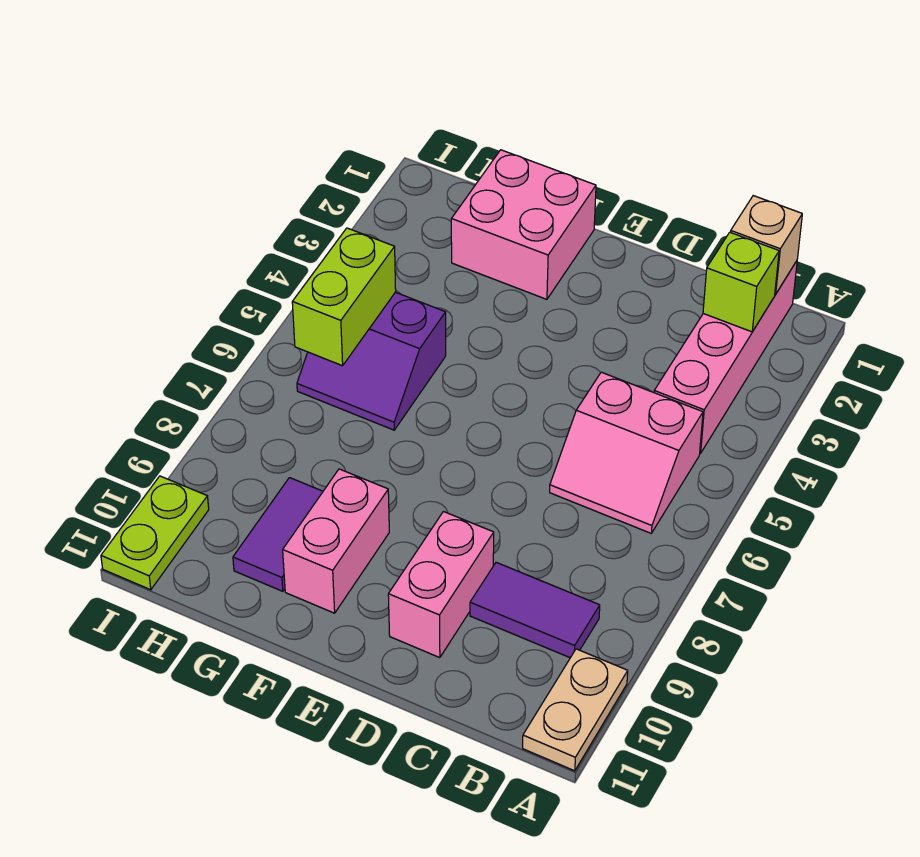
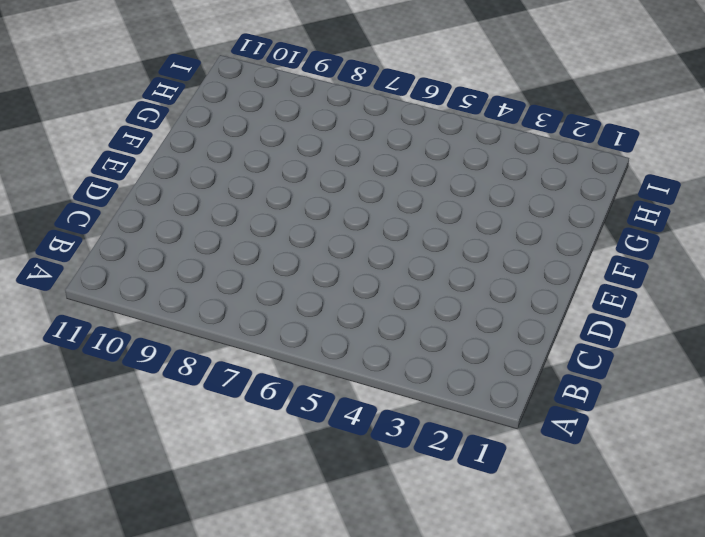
none -> tan 1x2 plate [523,649,628,771]
none -> pink 1x4 brick [654,261,797,454]
none -> pink 2x2 slope [550,372,703,533]

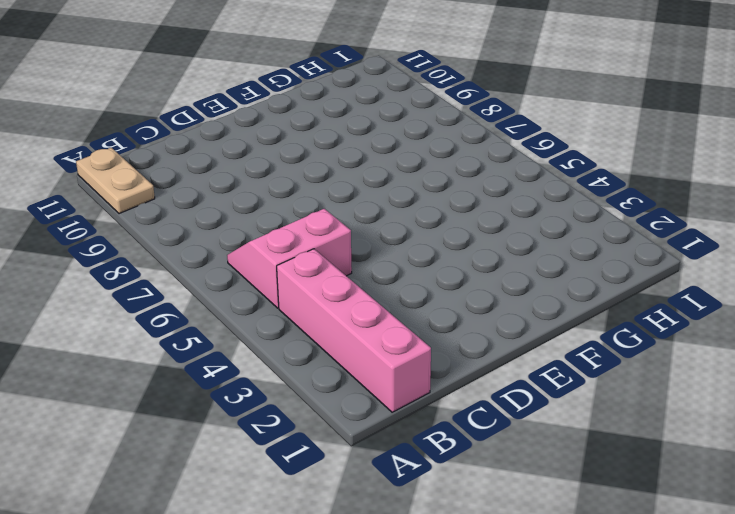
none -> purple 1x2 tile [470,562,600,658]
none -> pink 1x2 brick [388,512,494,658]
none -> pink 2x2 brick [451,150,596,299]

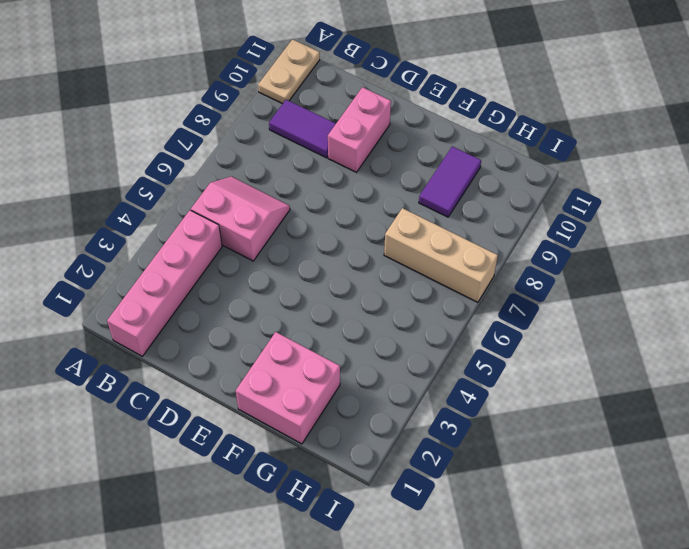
tan 1x3 brick [384,208,498,302] -> none
none -> pink 1x2 brick [283,469,389,613]
none -> purple 2x2 slope [297,292,446,430]
none -> lime 1x2 plate [101,476,209,590]

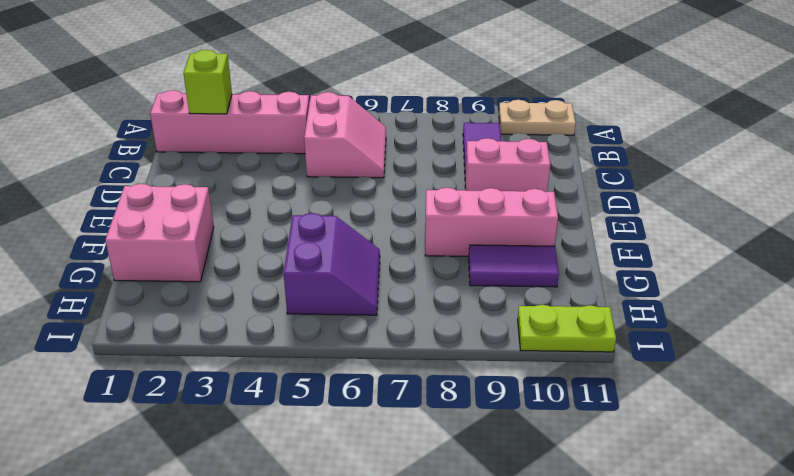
pink 1x3 brick [425,188,558,256] -> pink 1x2 brick [283,469,389,613]
none -> tan 1x1 brick [731,196,802,294]
none -> lime 1x2 brick [292,228,396,366]

